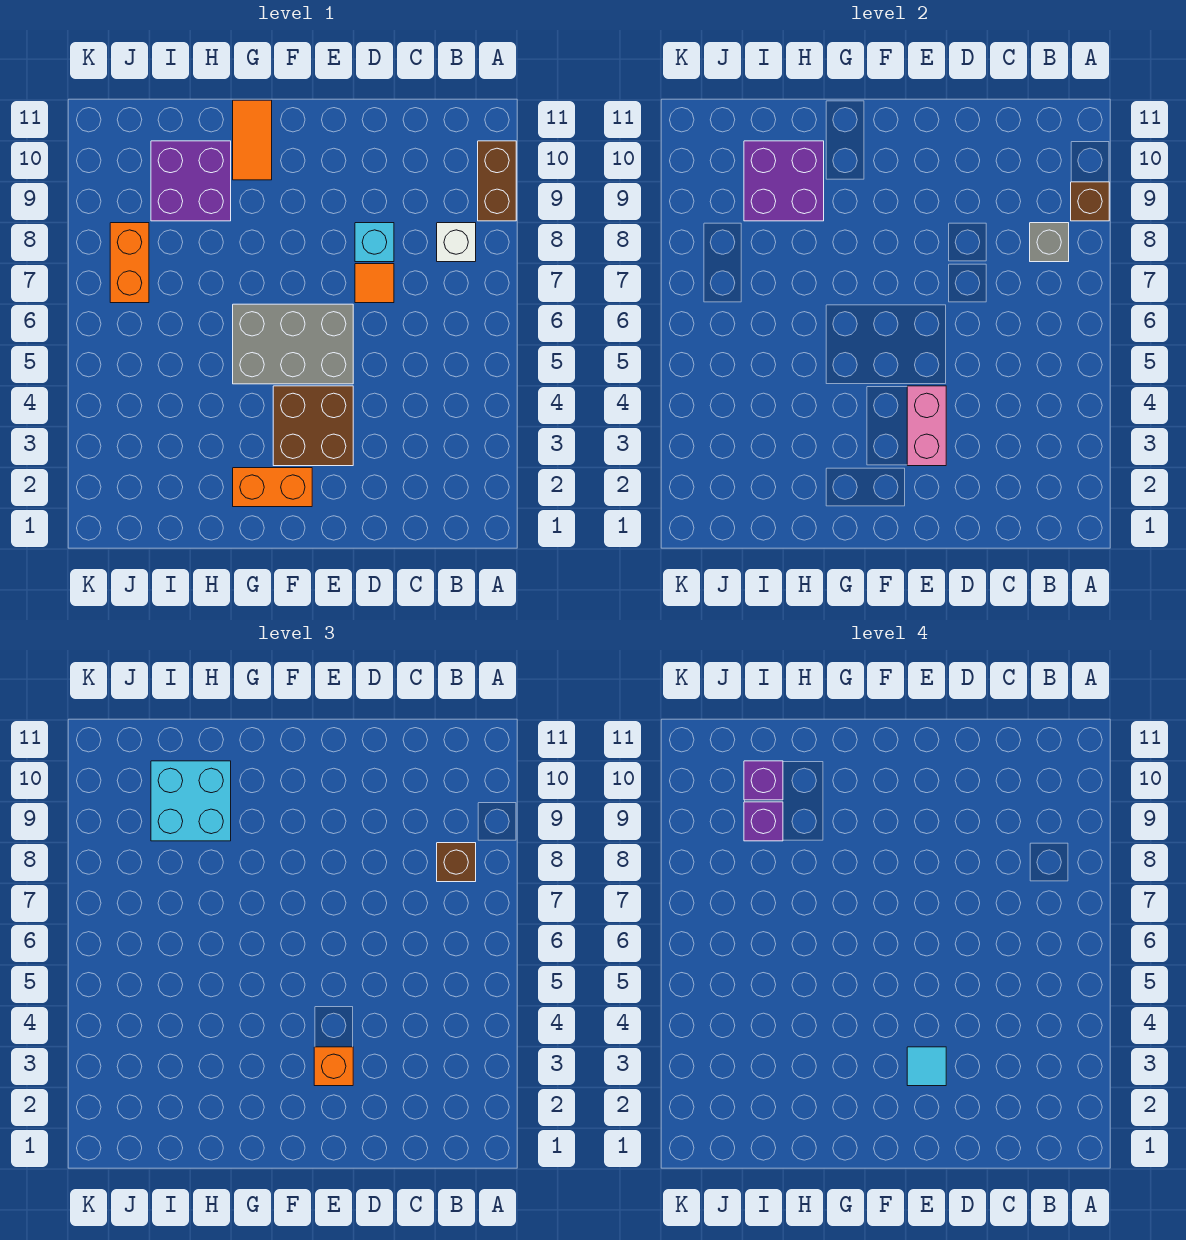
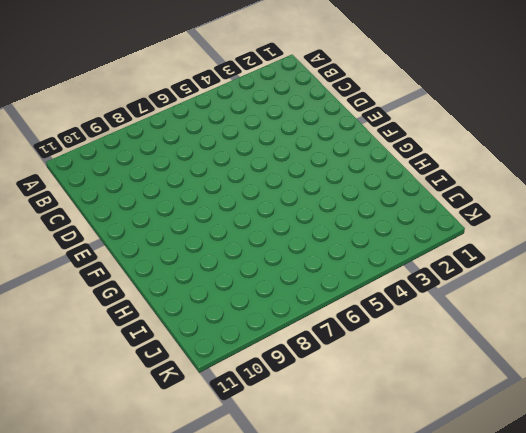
none -> brown 1x2 brick [478,141,516,221]
none -> white 1x1 brick [437,223,476,262]
none -> orange 1x1 tile [355,264,394,303]

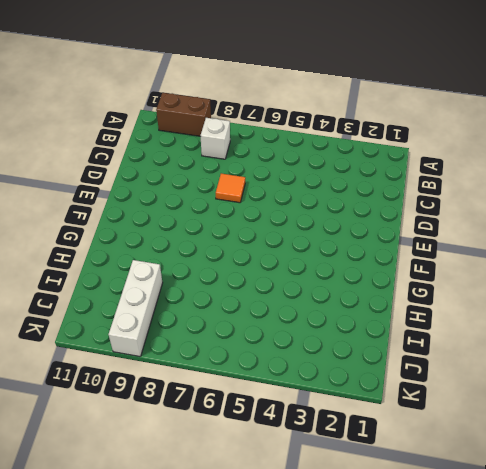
white 1x3 brick [109,260,163,357] -> purple 2x2 brick [151,141,231,221]
none -> cyan 1x1 brick [355,223,394,262]
none -> brown 2x2 brick [273,386,353,466]
none -> grey 2x3 brick [233,304,353,384]

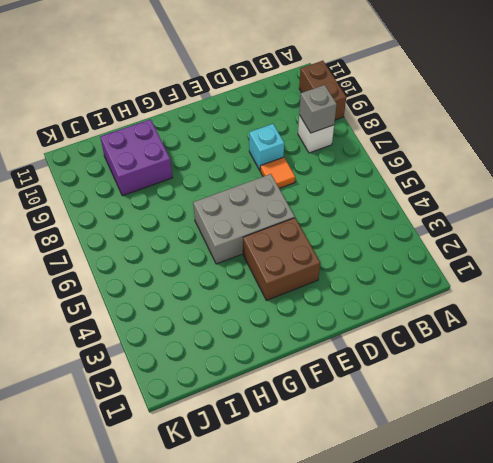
none -> orange 1x2 brick [233,468,312,507]
none -> orange 1x2 tile [233,100,272,180]
none -> orange 1x2 brick [110,223,149,303]

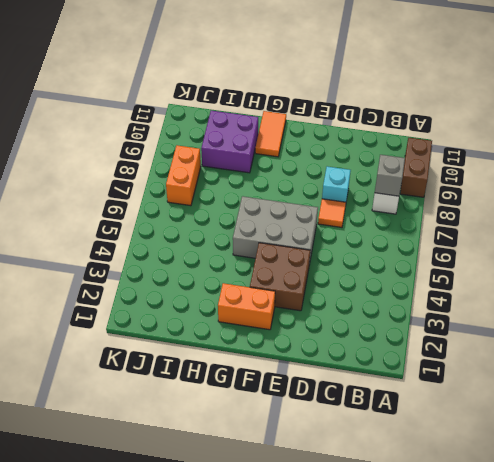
none -> brown 1x1 brick [1071,182,1109,221]
none -> pink 1x2 brick [907,386,946,466]
none -> purple 2x2 brick [744,141,824,221]

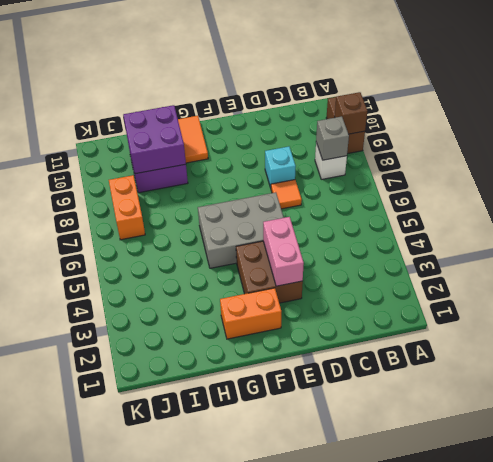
none -> brown 1x1 brick [437,843,476,882]
none -> orange 1x1 brick [314,1047,353,1086]
none -> cyan 2x2 brick [151,761,231,841]

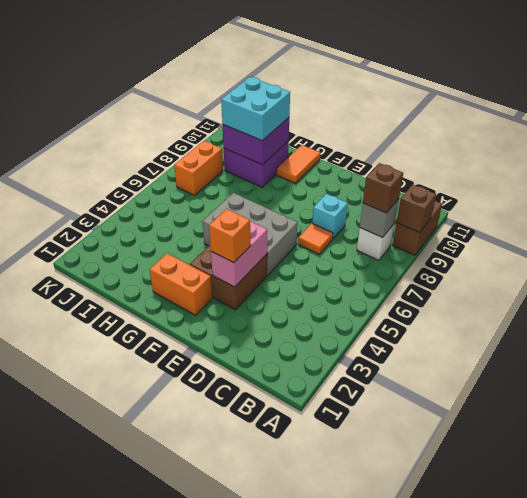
none -> cyan 1x1 tile [907,1047,946,1086]
none -> purple 1x1 brick [744,802,783,841]
none -> purple 1x1 brick [744,761,783,800]

